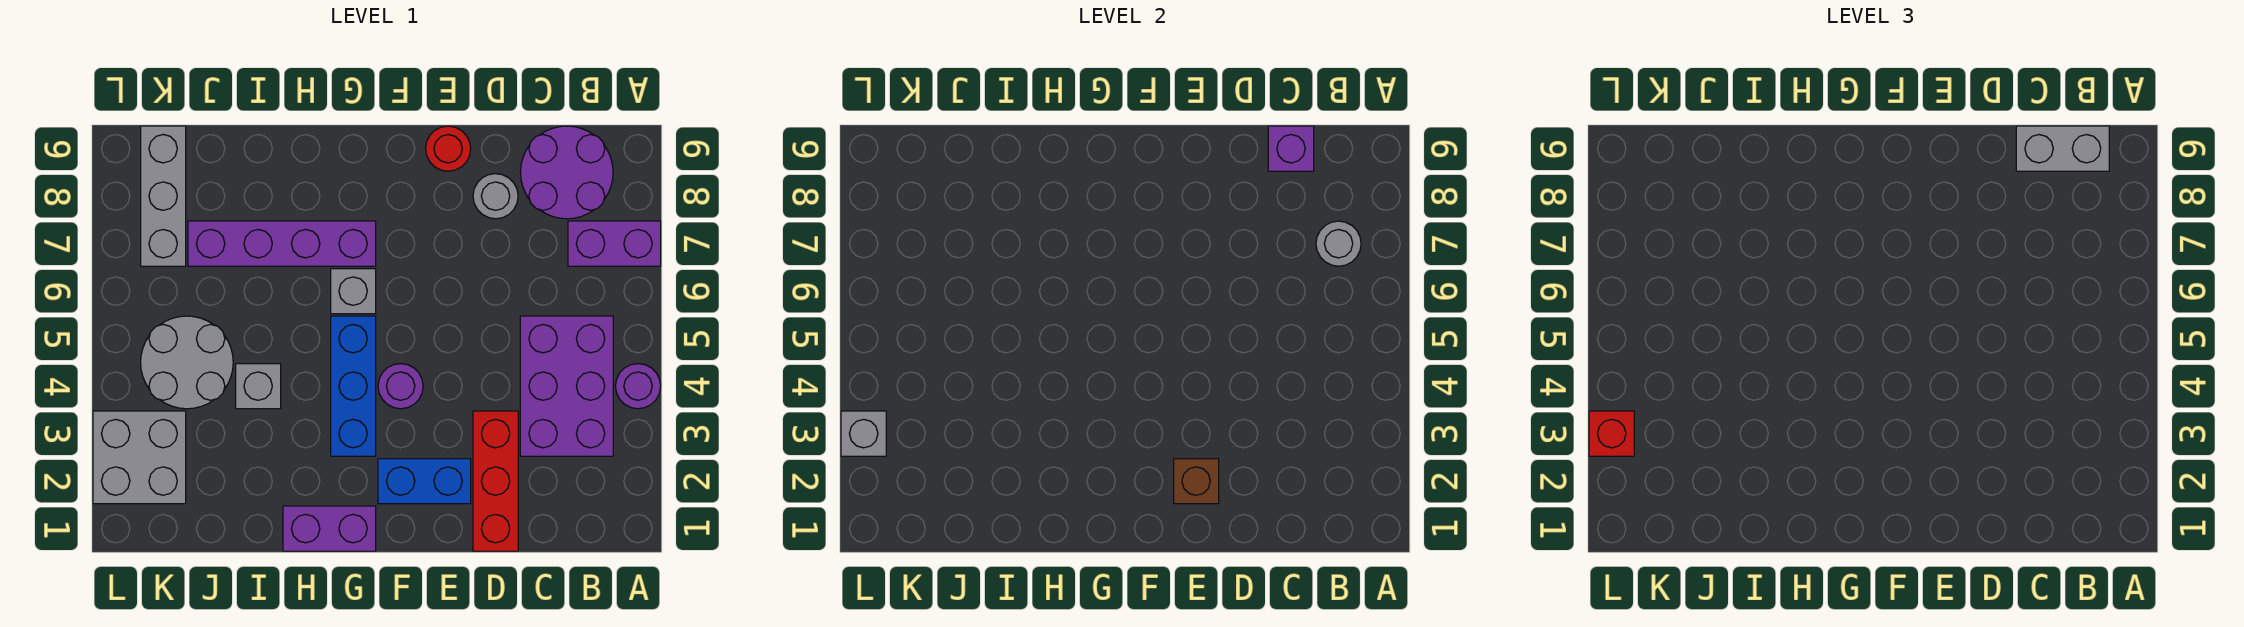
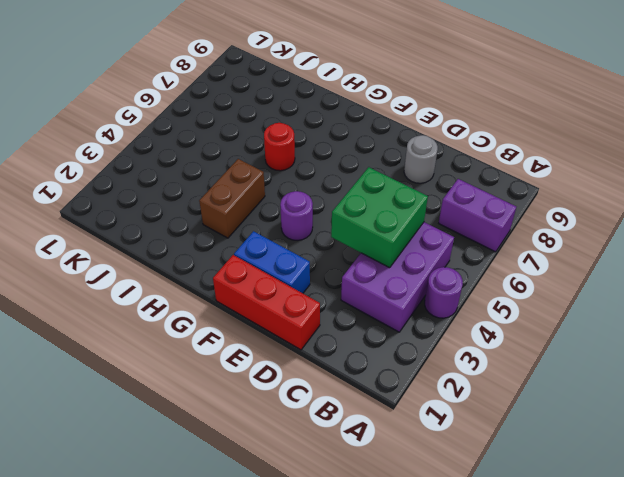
green 2x2 brick [331,167,428,268] -> none
red 1x3 brick [213,255,320,350] -> red 1x3 brick turned to [473,411,518,551]
brown 1x2 brick [199,159,265,238] -> none
red 1x1 round brick [264,123,295,171] -> red 1x1 round brick moved to [426,126,471,171]
none -> purple 2x2 round brick [521,126,613,219]
none -> purple 1x2 brick [283,506,376,551]
none -> blue 1x3 brick [331,316,376,456]

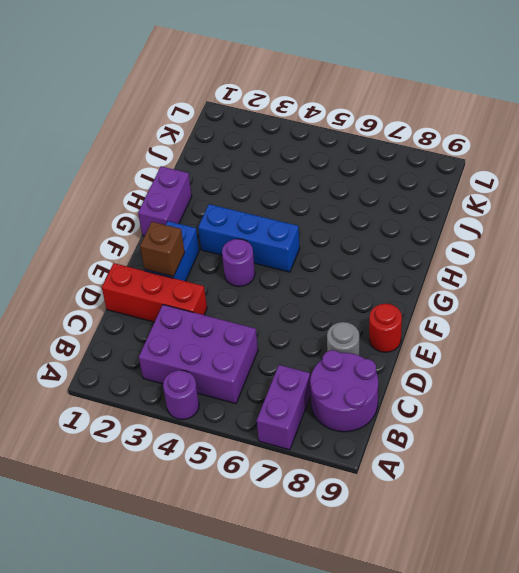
none -> grey 1x1 brick [331,269,376,314]
none -> purple 1x4 brick [188,221,376,266]
none -> grey 1x1 brick [236,364,281,409]

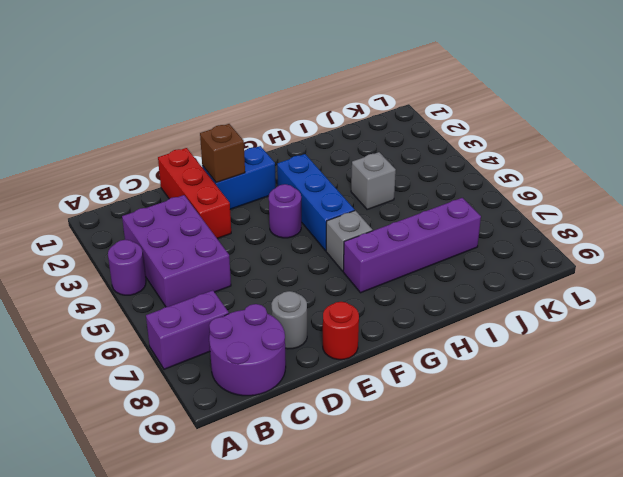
none -> purple 1x2 brick [283,506,376,551]
none -> grey 2x2 round brick [141,316,233,409]
none -> grey 2x2 brick [93,411,186,504]

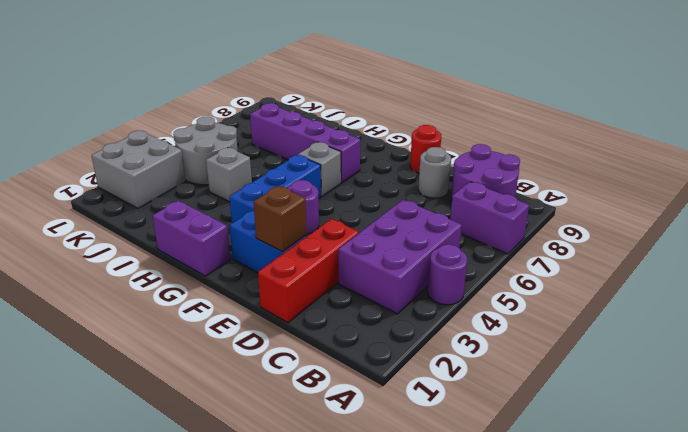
none -> grey 1x3 brick [141,126,186,266]
none -> grey 1x1 round brick [1316,221,1361,266]
none -> purple 1x1 brick [1268,126,1314,171]

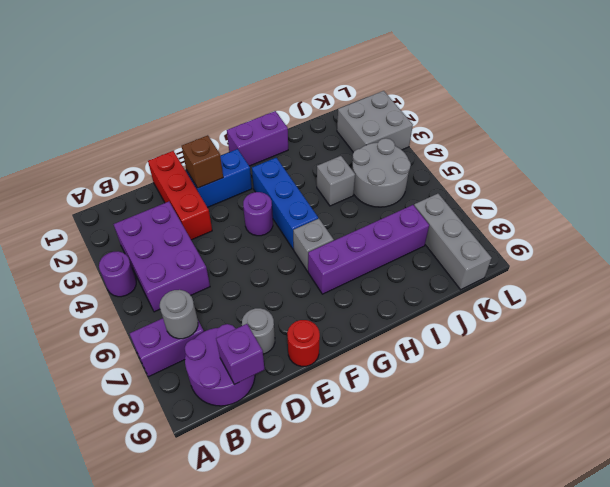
none -> grey 1x1 brick [841,411,886,456]
none -> grey 1x2 brick [2016,126,2109,171]
none -> red 1x1 brick [1589,411,1634,456]

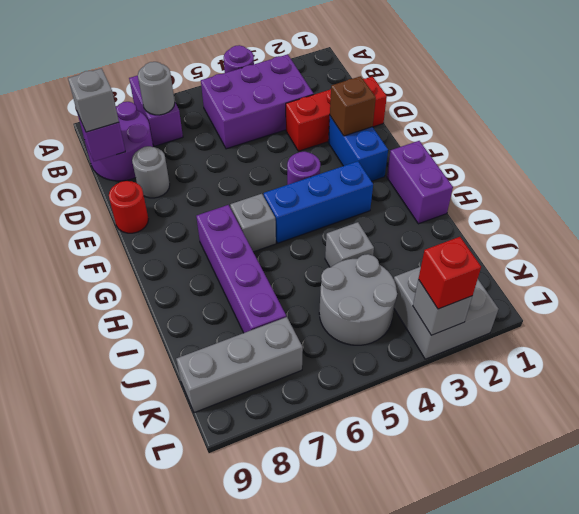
grey 1x1 brick [68,68,119,132] -> grey 1x2 brick [2016,126,2109,171]

